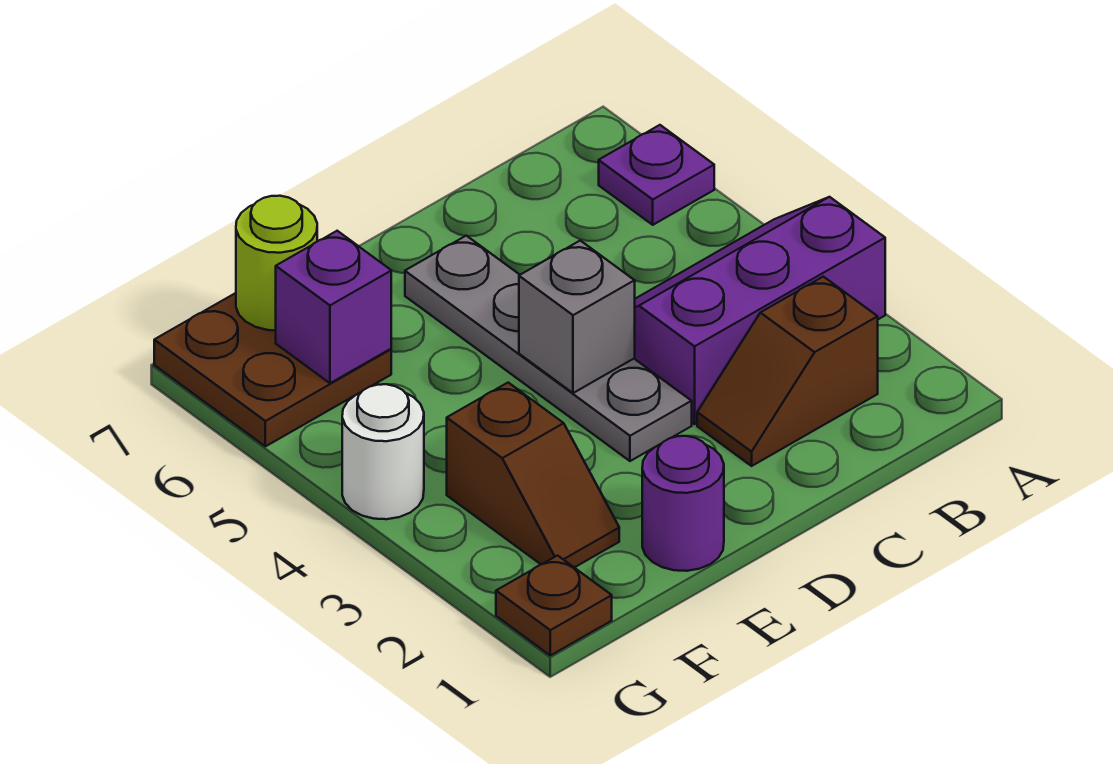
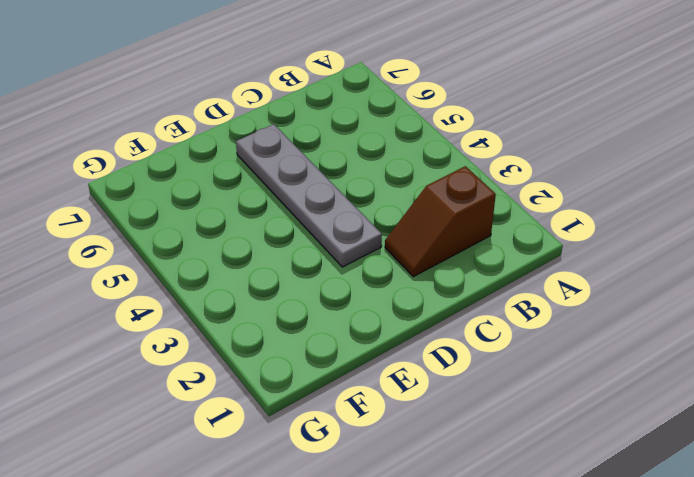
none -> purple 2x3 slope [634,197,885,424]
none -> purple 1x1 plate [599,125,714,225]
none -> purple 1x1 round brick [642,436,724,571]

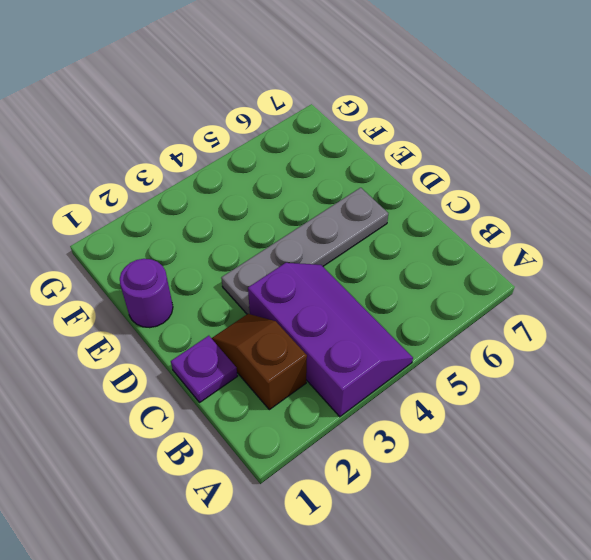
purple 1x1 plate [171,336,237,403] -> purple 1x1 plate moved to [599,125,714,225]
none -> brown 1x2 slope [447,383,619,568]
none -> brown 2x2 plate [154,293,391,446]
none -> brown 1x1 plate [496,556,612,655]

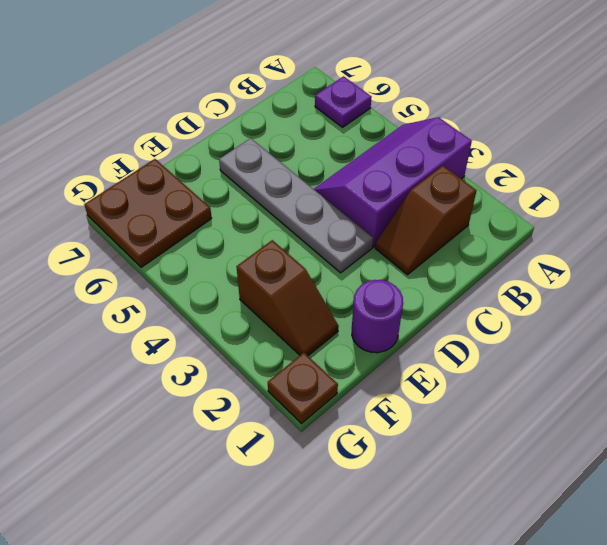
none -> white 1x1 round brick [342,384,424,519]
none -> grey 1x1 brick [519,241,635,393]
none -> purple 1x1 brick [276,231,391,383]

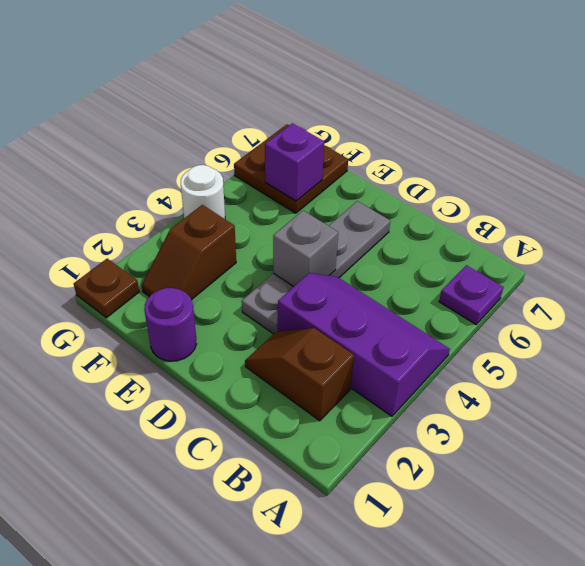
none -> lime 1x1 round brick [236,196,317,330]

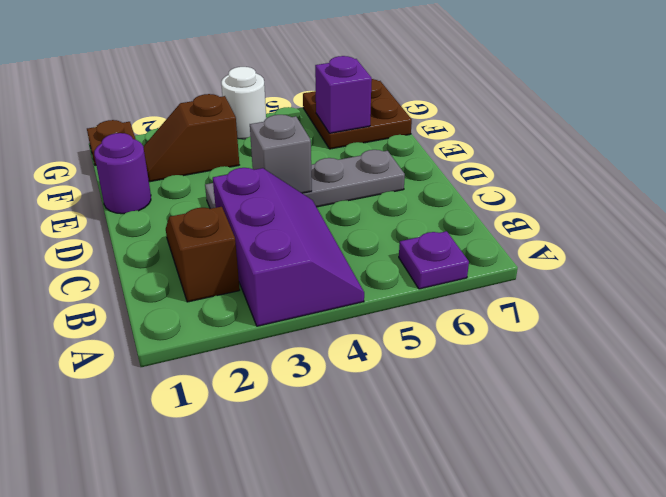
none -> lime 1x1 round brick [236,196,317,330]

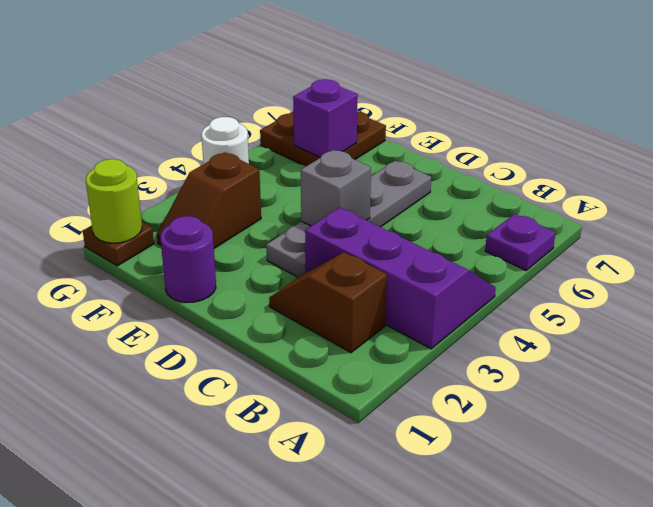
lime 1x1 round brick [86,159,142,243] -> lime 1x1 round brick moved to [236,196,317,330]

